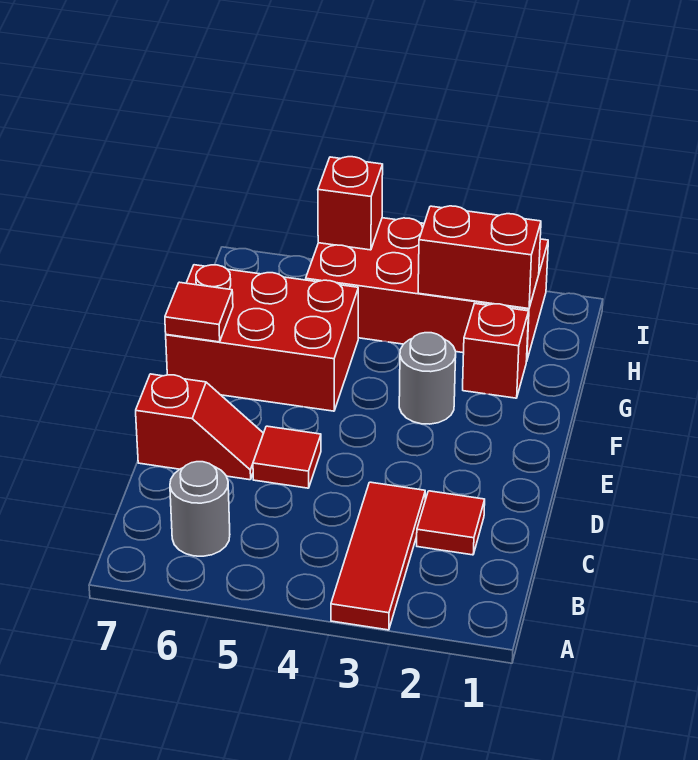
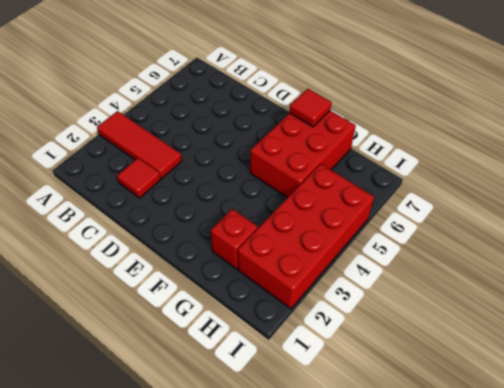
none -> grey 1x1 round brick [170,462,230,556]
none -> red 1x1 tile [253,426,321,488]
none -> red 1x2 slope [136,374,263,480]

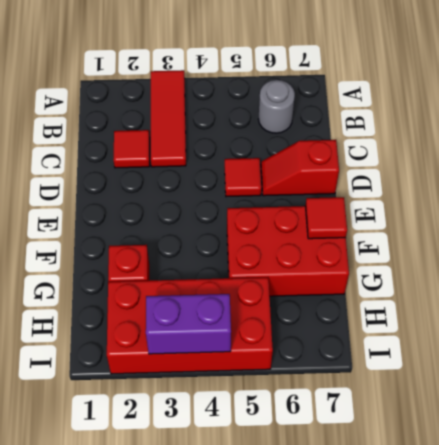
purple 1x2 brick [146,294,231,354] -> none
none -> grey 1x1 round brick [399,333,456,424]
none -> red 1x2 brick [418,206,541,309]
none -> red 1x1 brick [318,157,383,250]

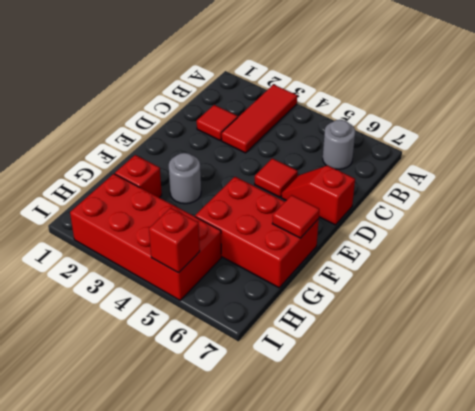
none -> red 1x2 brick [418,206,541,309]

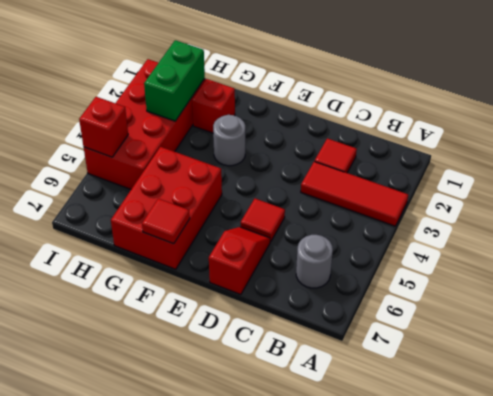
green 1x2 brick [144,40,205,121] -> red 1x2 brick [418,206,541,309]

